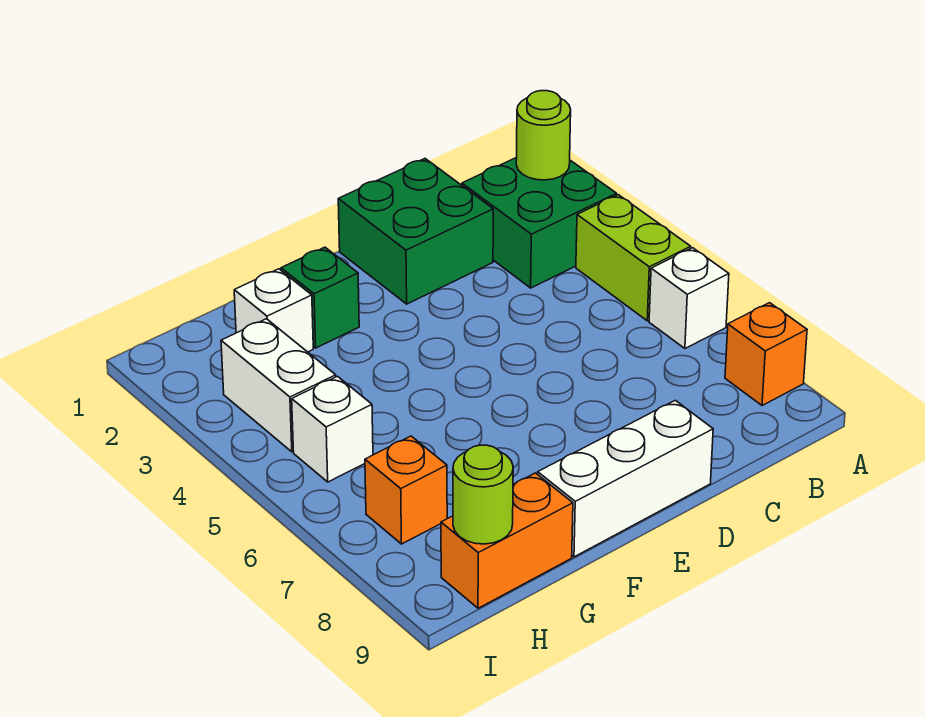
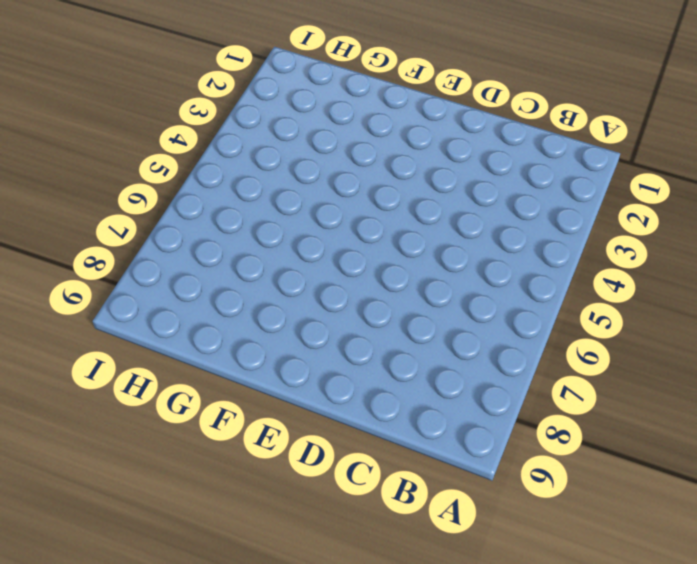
none -> green 2x2 brick [462,157,617,288]
none -> lime 1x2 brick [576,195,691,321]
none -> white 1x1 brick [649,248,729,348]

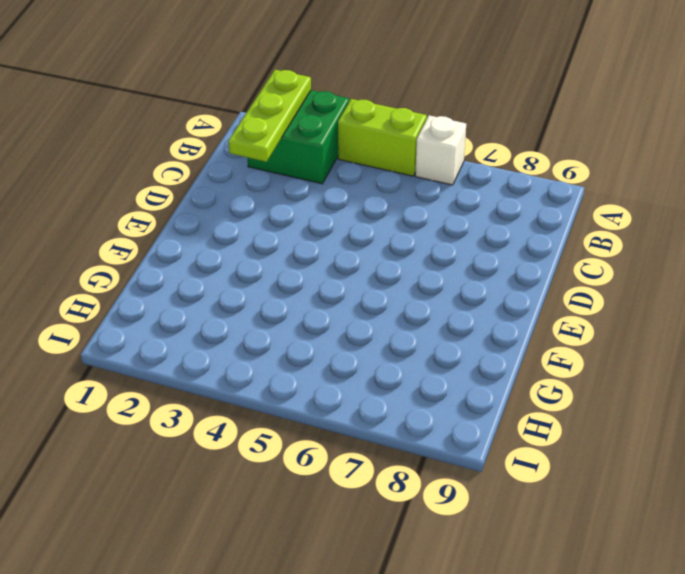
lime 1x3 plate [228,70,311,162] -> lime 1x1 round brick [516,91,571,180]
none -> orange 1x1 brick [725,303,807,406]
none -> green 2x2 brick [338,159,493,304]
none -> white 1x3 brick [538,400,713,557]

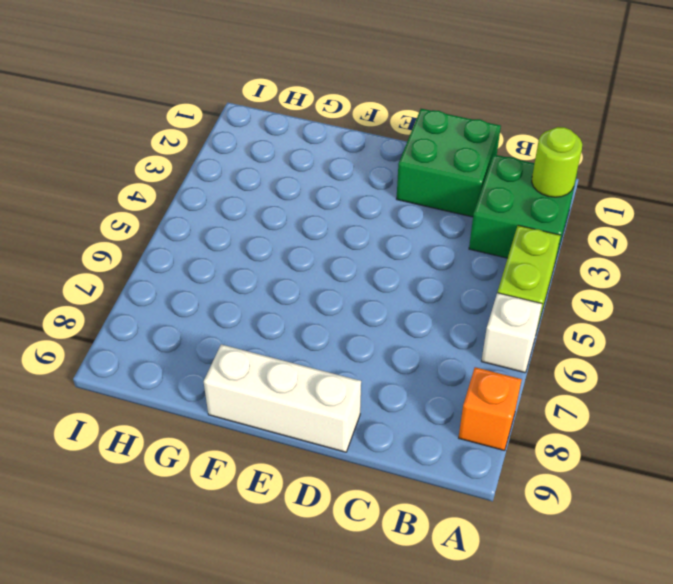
none -> green 1x1 brick [281,247,359,348]
none -> white 1x1 brick [234,269,313,352]
none -> orange 1x2 brick [441,473,573,608]

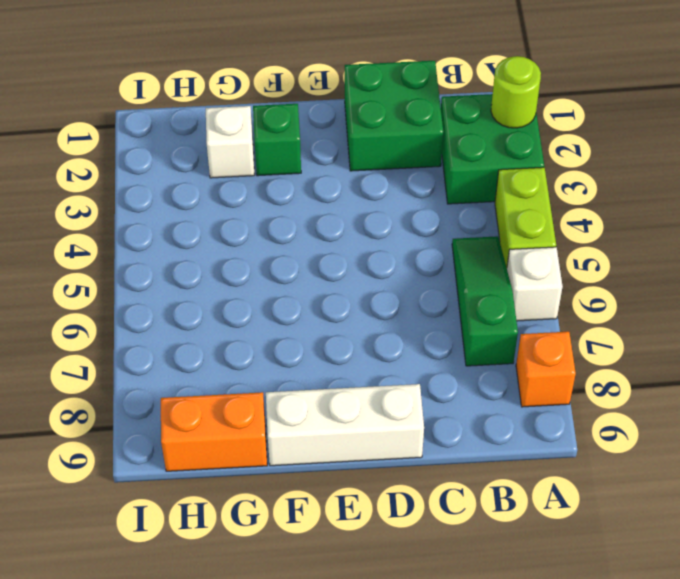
green 1x3 slope [452,236,518,366] -> none
none -> white 1x2 brick [221,319,336,452]
none -> white 1x1 brick [292,376,373,482]
none -> orange 1x1 brick [365,436,447,544]

